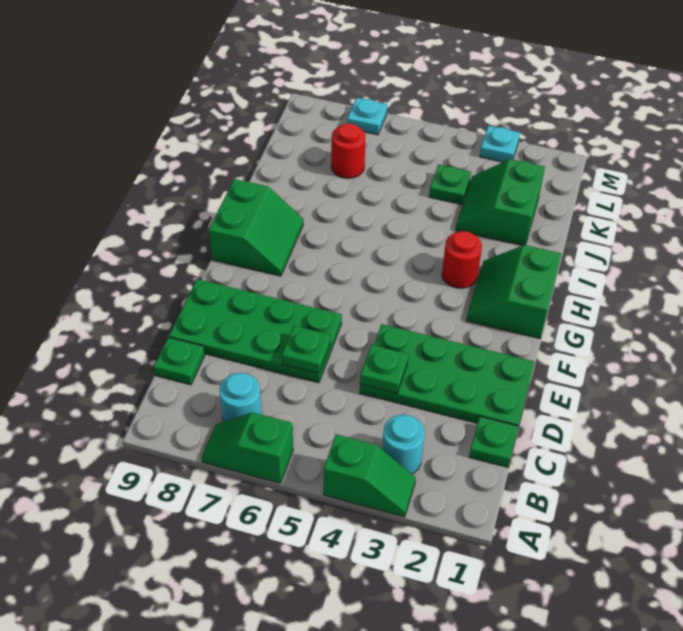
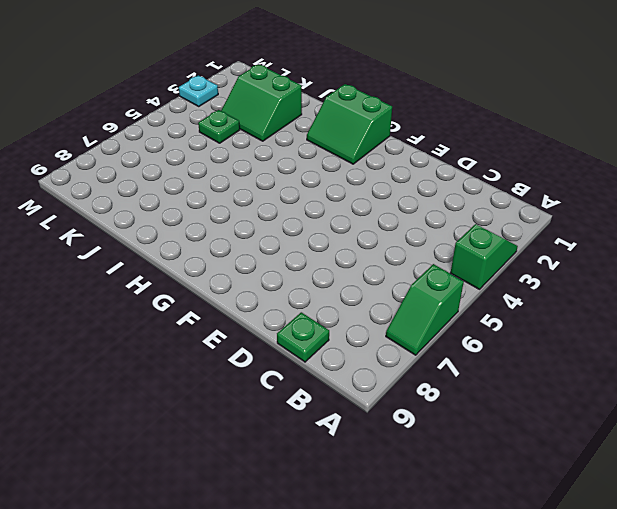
none -> cyan 1x1 round brick [382,415,425,474]
none -> cyan 1x1 round brick [219,373,262,422]
none -> green 1x1 plate [469,417,518,467]

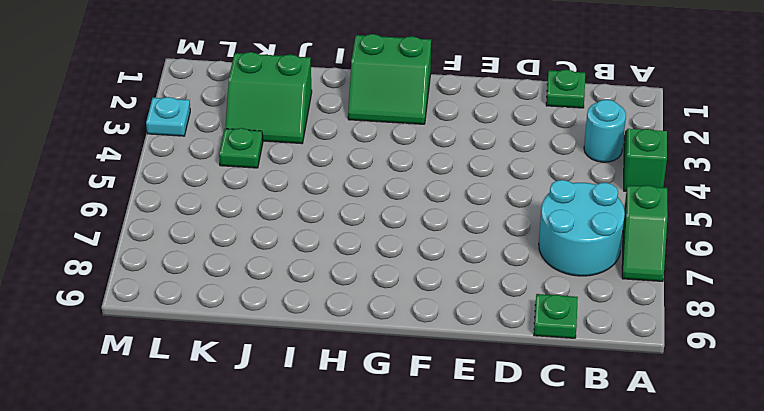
cyan 2x2 round brick [539,180,625,276] -> cyan 1x1 round brick [219,373,262,422]
none -> green 2x4 plate [360,324,534,426]
none -> green 2x4 plate [169,279,342,383]
none -> green 2x2 slope [209,179,303,276]

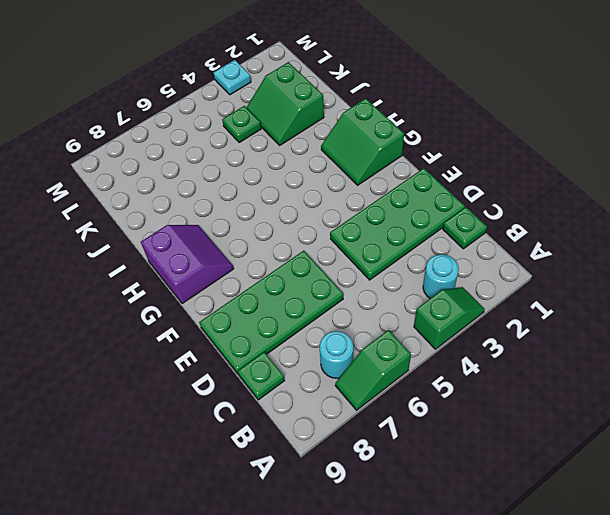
purple 2x2 slope [141,225,234,304] -> green 2x2 slope [209,179,303,276]
none -> red 1x1 round brick [442,231,482,288]
none -> red 1x1 round brick [331,123,366,178]
none -> cyan 1x1 plate [347,98,387,135]

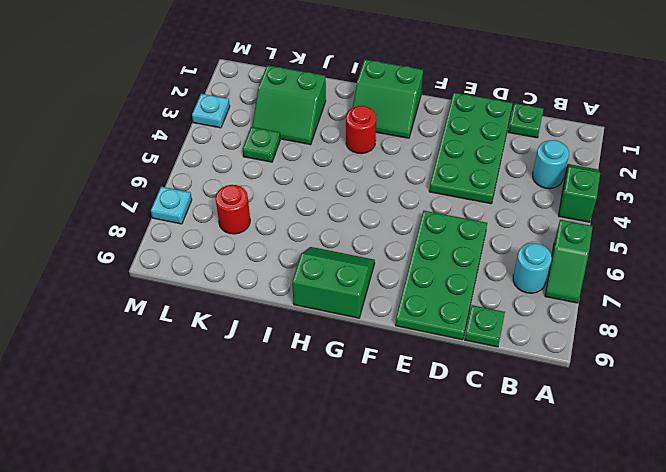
none -> green 1x1 plate [360,345,408,393]
none -> green 1x1 plate [282,326,330,373]

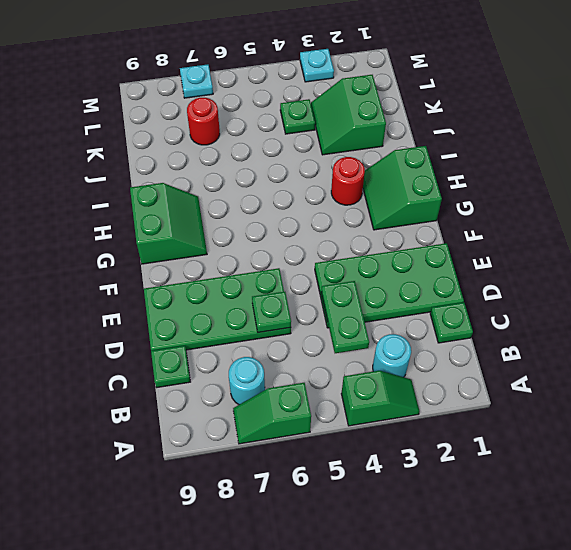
green 1x2 plate [321,281,369,353] -> green 1x1 plate [360,345,408,393]

